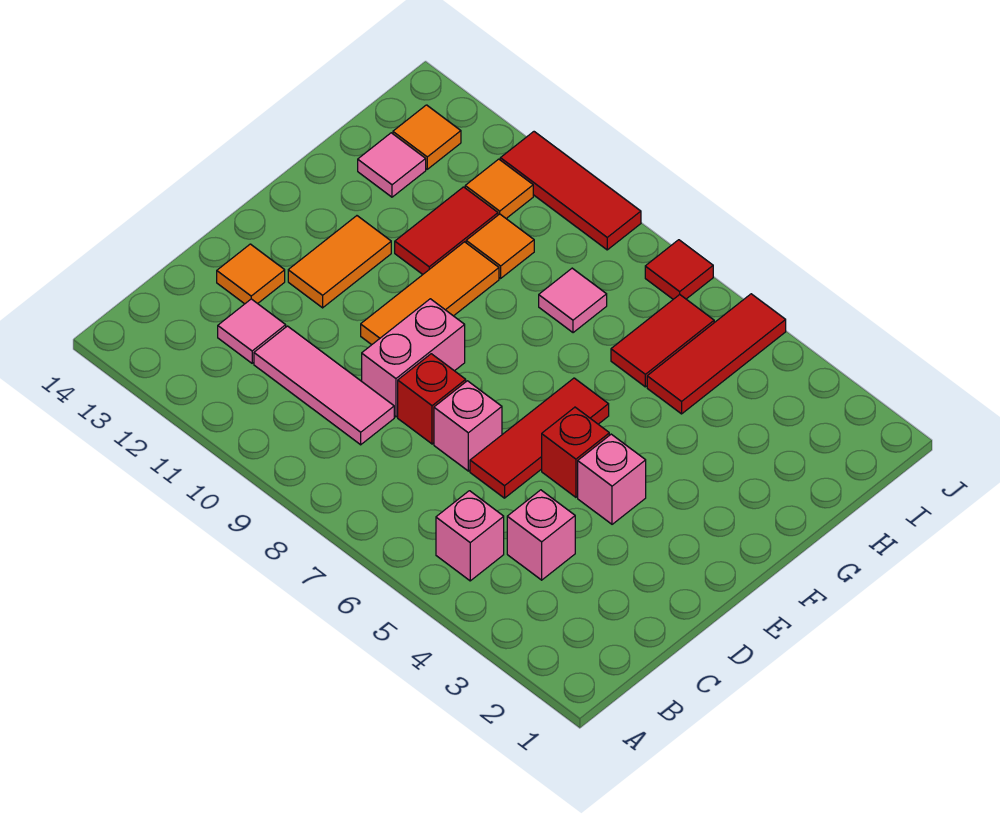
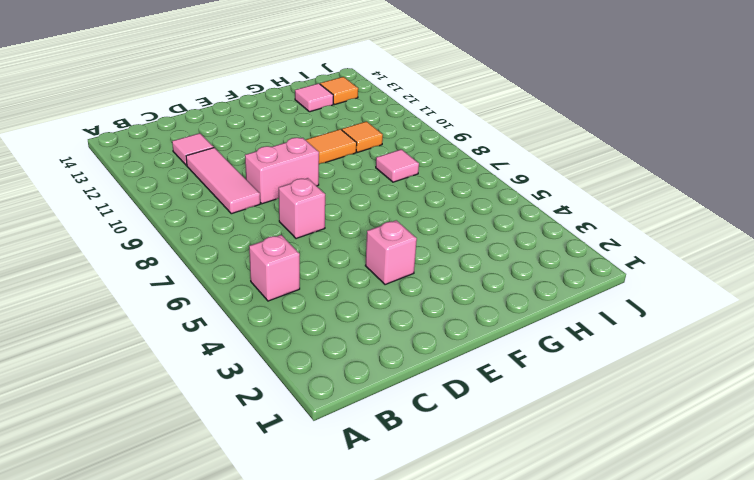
none -> pink 1x1 brick [507,490,575,580]
none -> red 1x3 tile [470,378,609,498]
none -> red 1x1 brick [398,354,466,444]

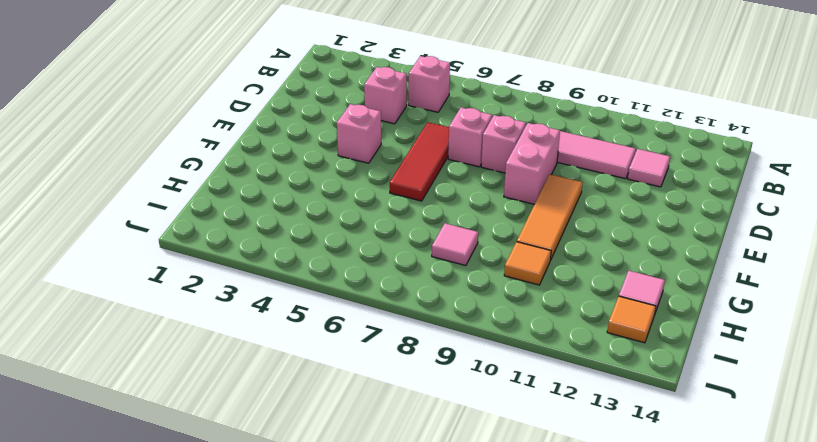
pink 1x1 brick [481,115,526,173] -> red 1x1 brick [398,354,466,444]
none -> orange 1x1 tile [217,244,285,304]
none -> red 1x1 brick [542,407,609,497]
none -> orange 1x2 tile [288,216,391,308]

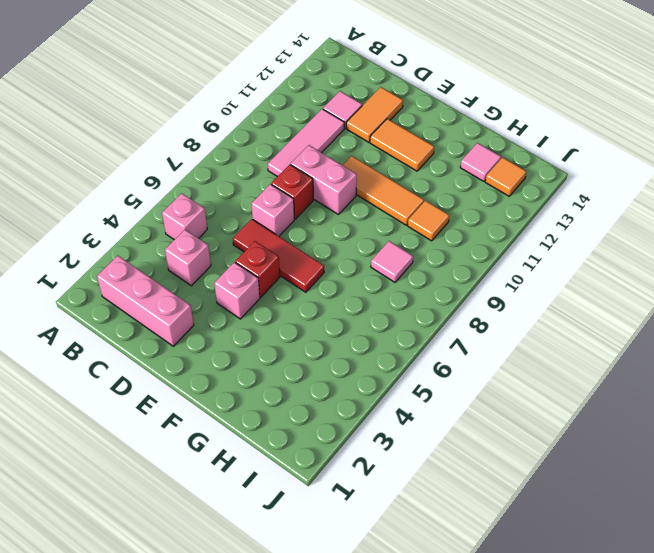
pink 1x3 brick [97,256,194,346] -> none
orange 1x2 tile [346,87,403,142] -> orange 1x1 tile [217,244,285,304]
none -> red 1x2 tile [395,187,498,274]
none -> red 1x3 tile [647,294,786,414]
none -> red 1x2 tile [611,295,714,387]

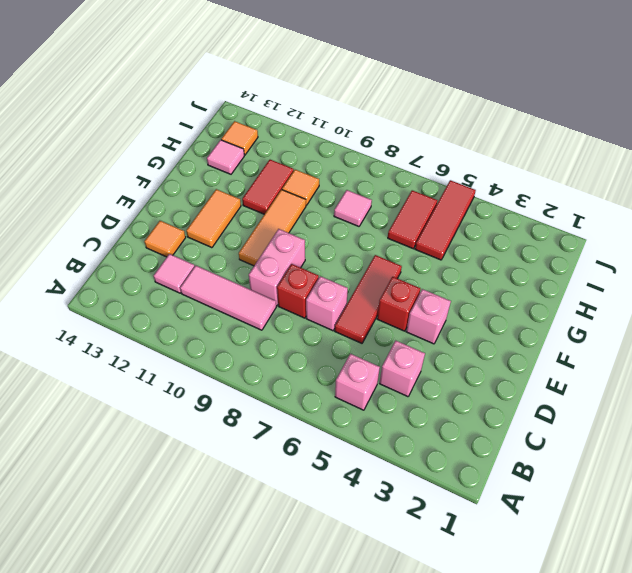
none -> orange 1x1 tile [465,159,533,218]
none -> red 1x1 tile [645,240,713,299]
none -> red 1x3 tile [500,132,641,250]

